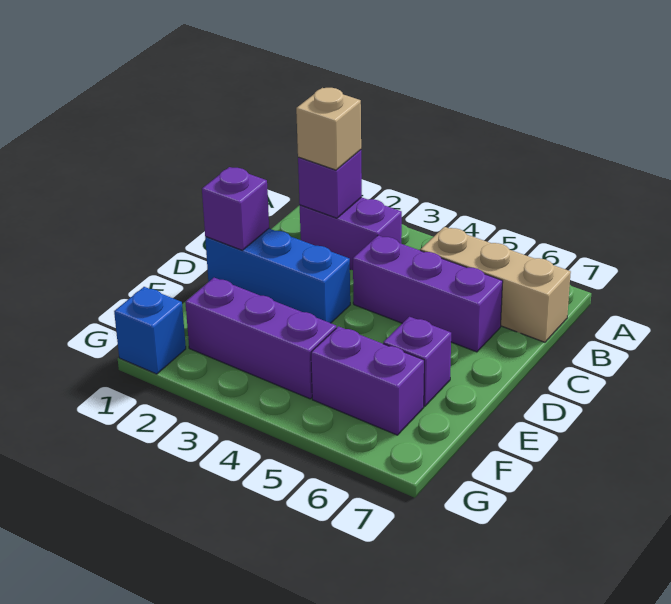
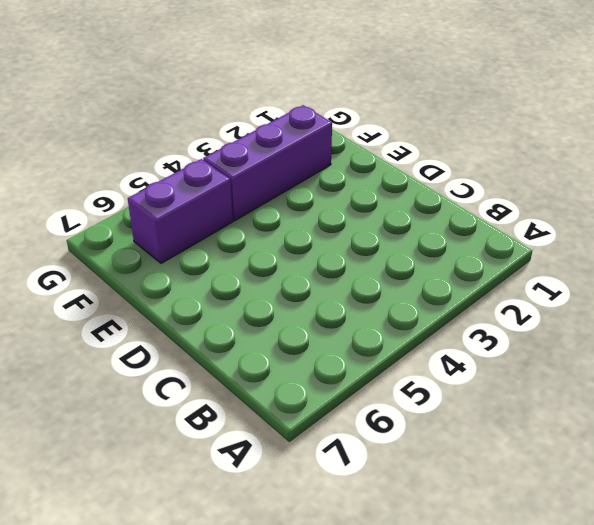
none -> purple 1x2 brick [300,197,402,270]
none -> tan 1x3 brick [420,227,571,342]

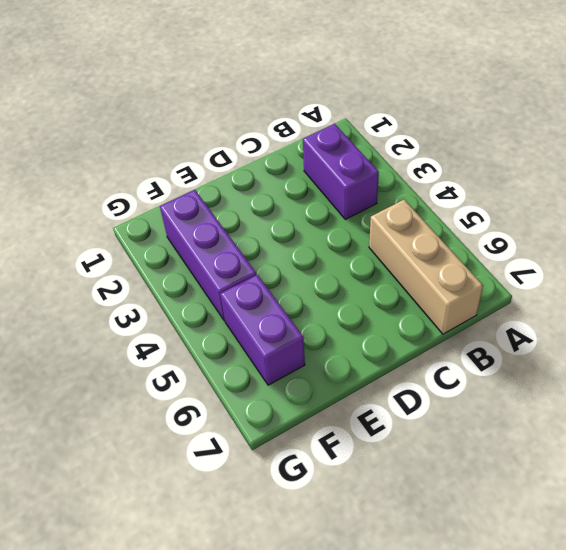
none -> purple 1x3 brick [353,235,503,352]
none -> blue 1x3 brick [205,229,350,323]

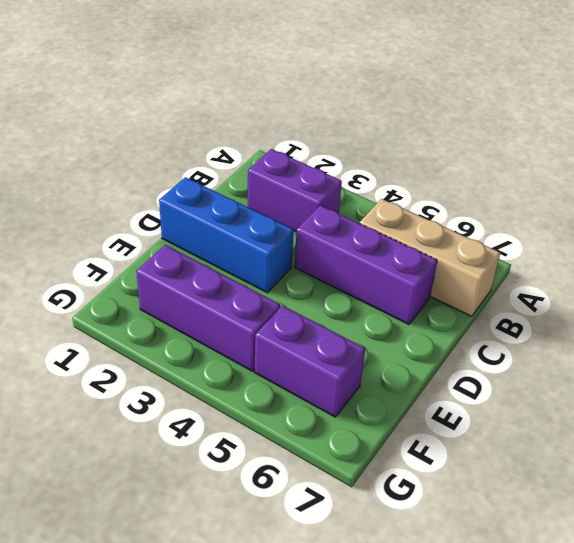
none -> purple 1x1 brick [383,317,451,406]
none -> blue 1x1 brick [114,287,186,374]

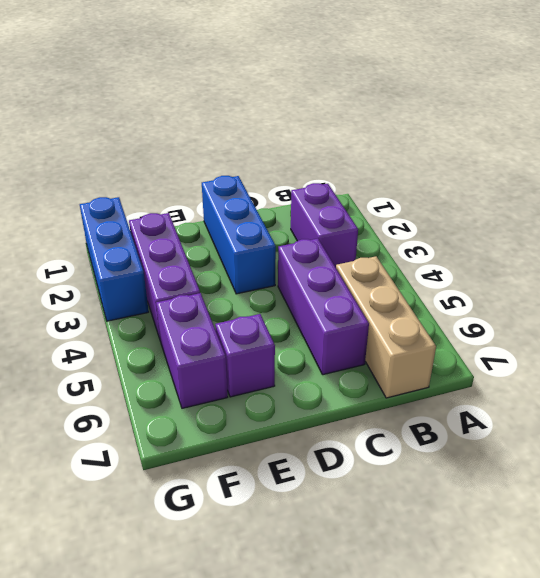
blue 1x3 brick [80,197,149,321] -> blue 1x1 brick [114,287,186,374]
none -> purple 1x1 brick [298,150,362,218]
none -> purple 1x1 brick [202,167,269,250]

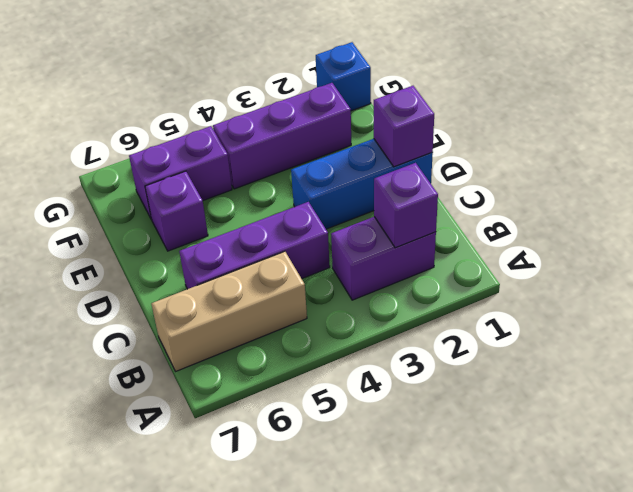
none -> tan 1x1 brick [296,88,361,170]

